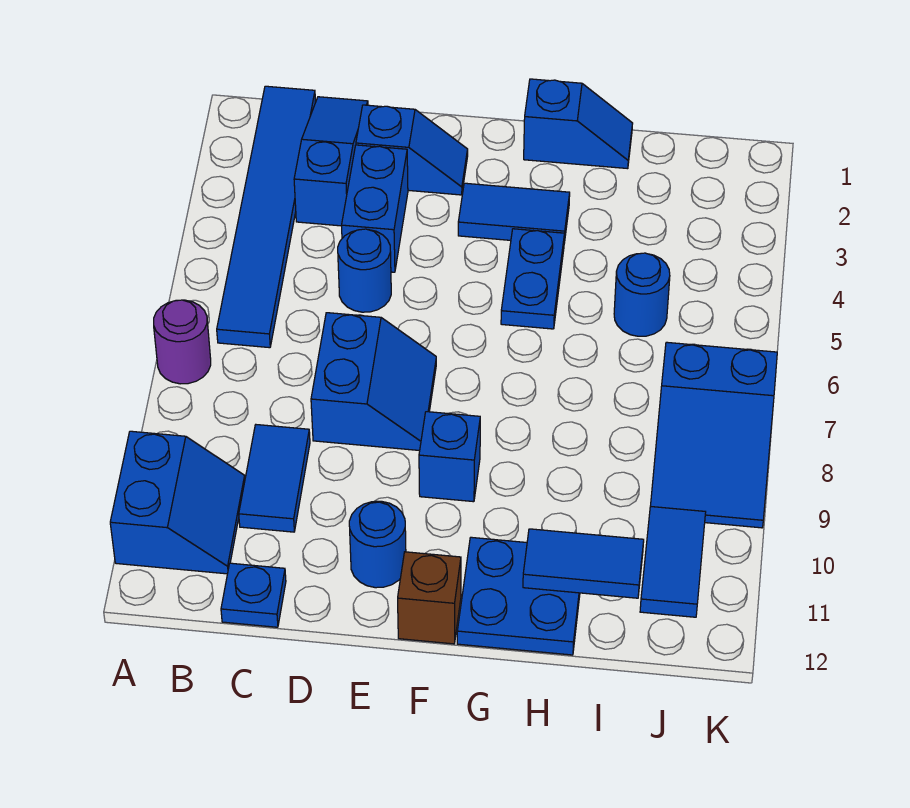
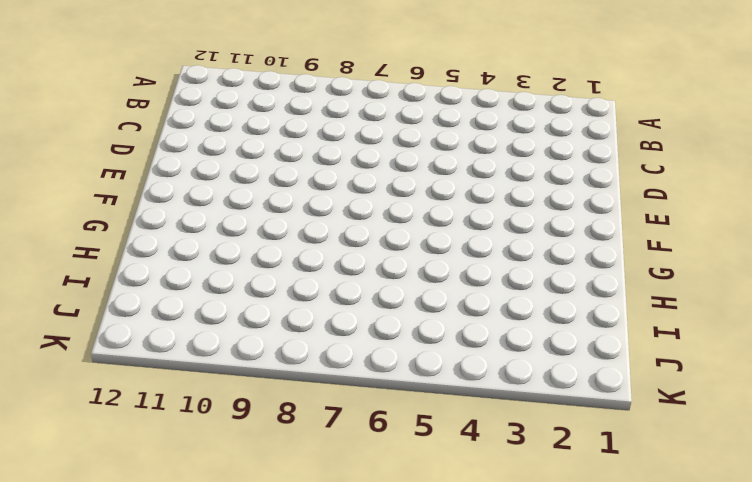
none -> purple 1x1 round brick [154,300,211,384]
none -> blue 2x2 slope [110,431,245,574]
none -> blue 1x6 tile [217,86,316,348]

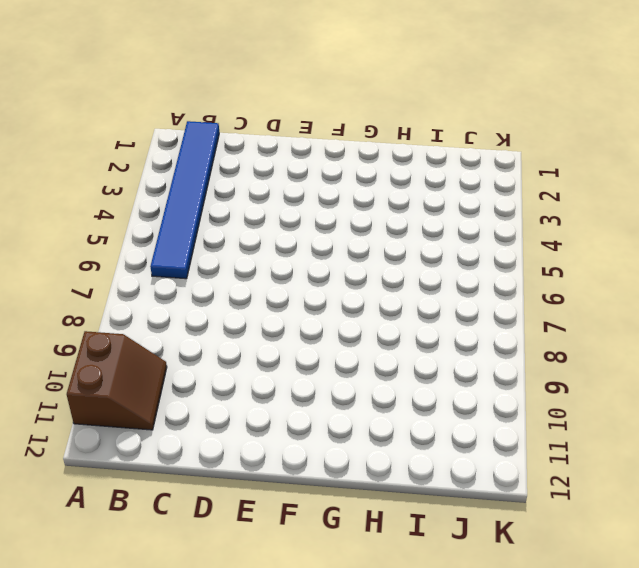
brown 2x2 slope [67,331,167,430] -> blue 2x2 slope [110,431,245,574]
none -> purple 1x1 round brick [154,300,211,384]
none -> blue 1x3 slope [294,97,368,226]
none -> blue 1x2 tile [239,425,310,532]

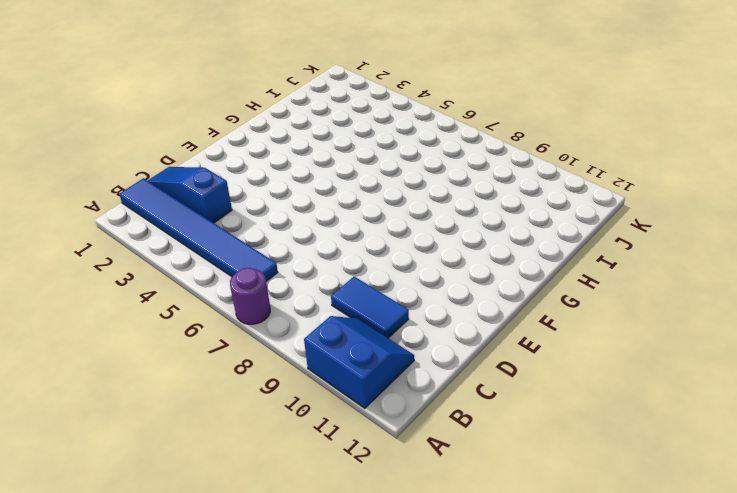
none -> blue 1x1 plate [221,563,286,627]
none -> blue 1x2 slope [356,105,468,195]
none -> blue 1x2 brick [342,145,408,272]

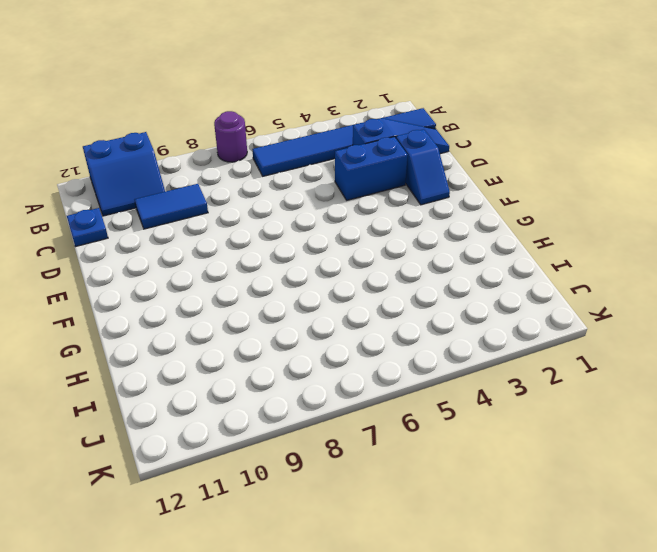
none -> blue 1x1 round brick [338,229,391,312]
none -> blue 2x2 slope [311,313,436,451]
none -> blue 1x1 round brick [349,501,406,588]

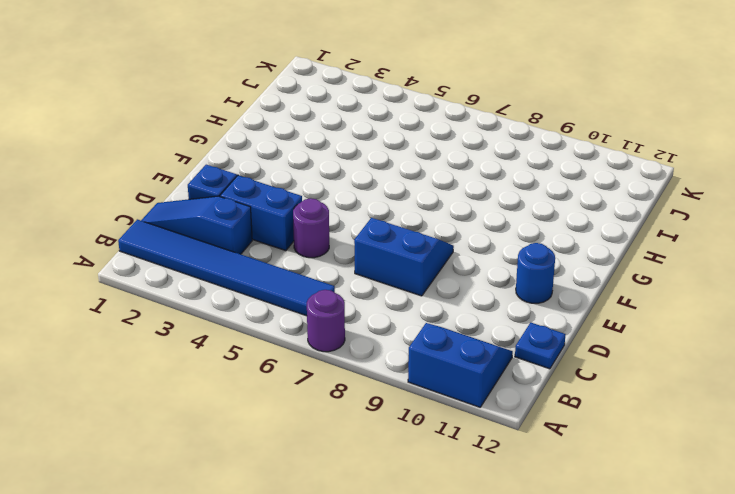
purple 1x1 round brick [293,198,329,258] -> blue 1x1 round brick [338,229,391,312]
none -> blue 1x2 tile [239,425,310,532]
none -> blue 1x2 tile [458,183,570,243]
none -> blue 1x1 brick [419,412,480,502]

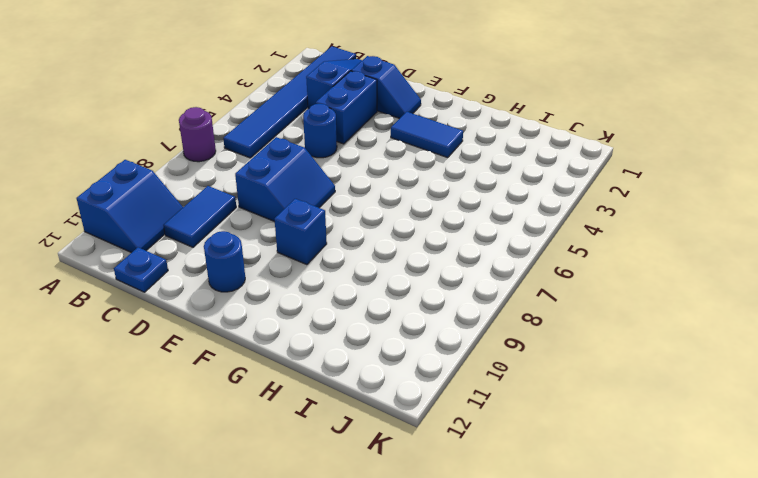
none -> brown 1x1 brick [398,552,461,644]
none -> blue 1x2 slope [524,79,633,169]
none -> blue 1x2 plate [501,229,565,329]

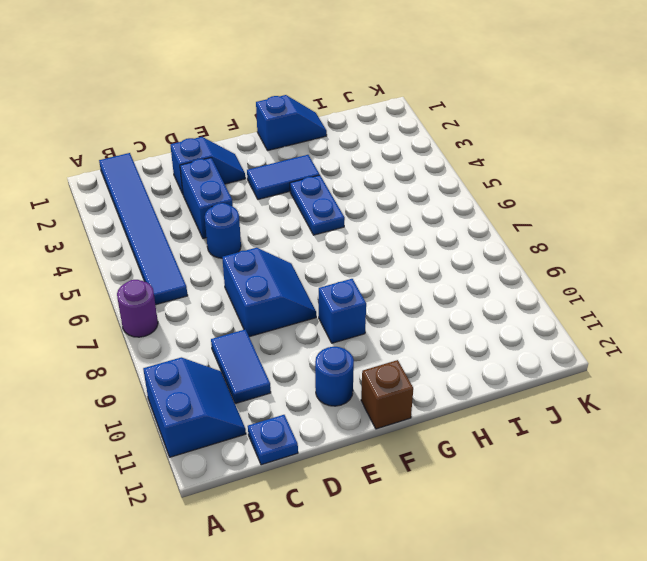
none -> blue 1x3 slope [294,97,368,226]
none -> blue 2x2 plate [457,537,580,655]
none -> blue 1x1 round brick [614,253,670,336]

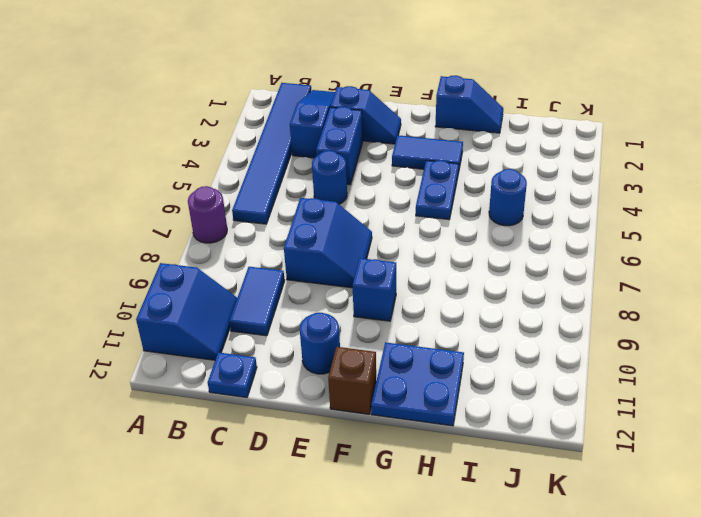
none -> blue 2x3 slope [651,342,777,528]
none -> blue 1x2 tile [640,506,706,617]
none -> blue 1x2 tile [523,529,644,598]

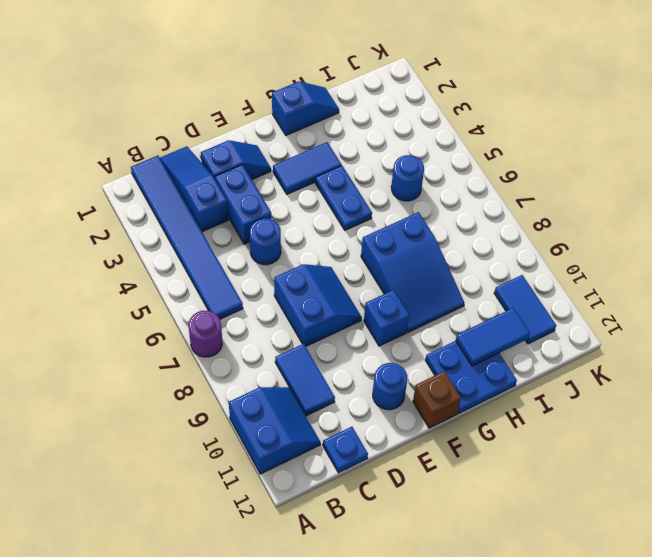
blue 2x3 slope [361,212,464,332] -> blue 2x3 slope moved to [651,342,777,528]

